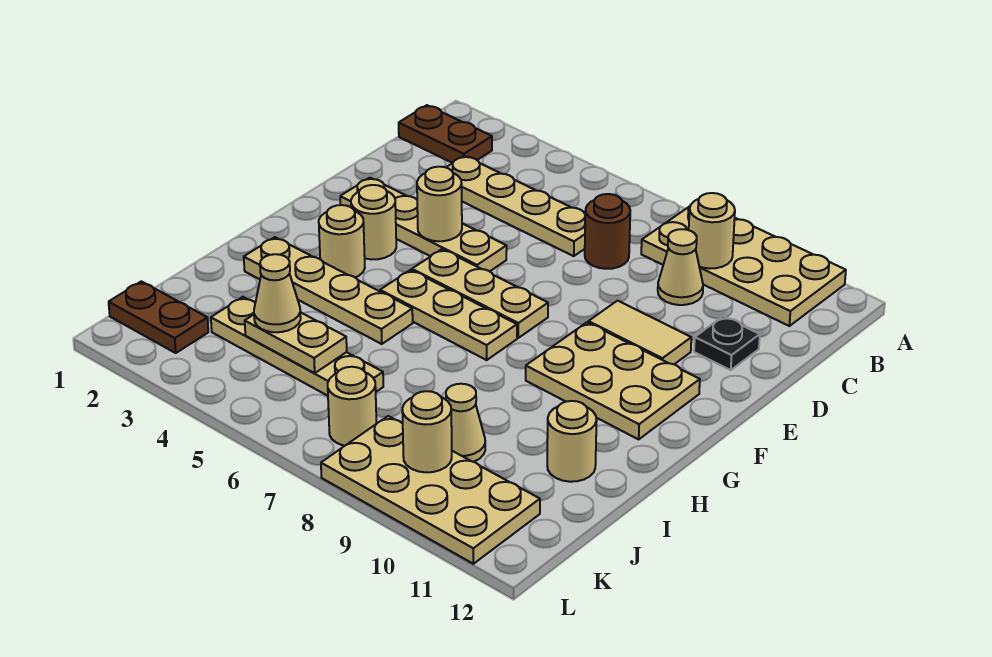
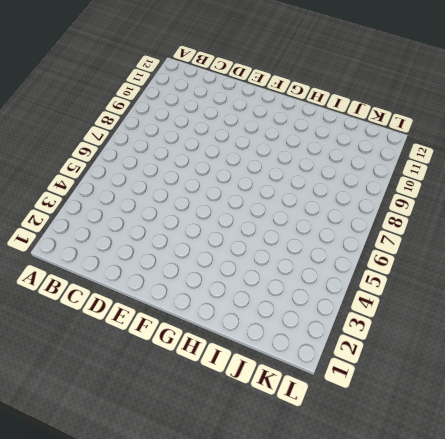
none -> tan 2x4 plate [641,206,846,326]
none -> brown 1x2 plate [399,105,492,163]
none -> tan 1x4 plate [446,156,585,256]

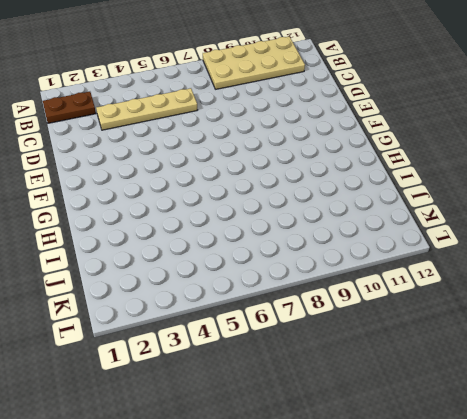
none -> brown 1x1 round brick [585,194,630,269]
none -> tan 1x1 cone [658,229,703,305]
none -> black 1x1 plate [694,316,760,370]

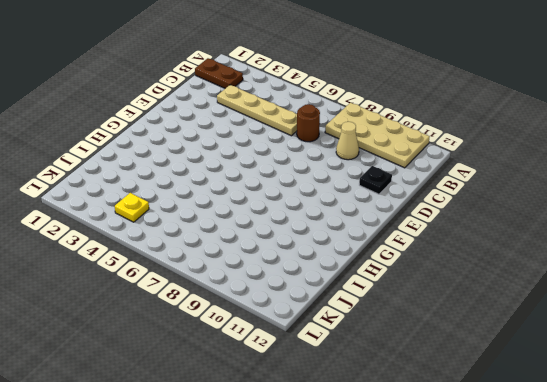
yellow 1x1 plate [115,193,149,222] -> none
none -> tan 1x4 plate [340,178,507,271]
none -> tan 1x2 tile [588,301,691,364]
none -> tan 1x1 round brick [351,185,396,259]

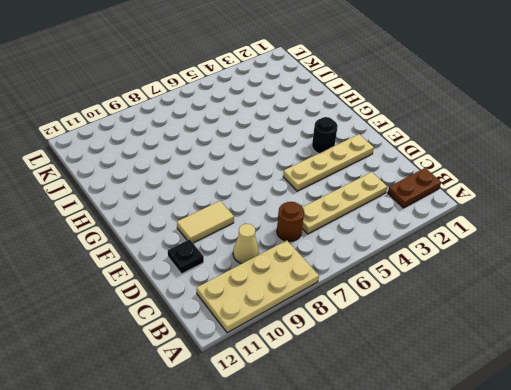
black 1x1 round brick [312,117,338,153] -> tan 1x1 round brick [351,185,396,259]
none -> tan 1x3 plate [412,249,548,338]
none -> tan 2x3 plate [526,322,700,439]
none -> tan 1x1 round brick [319,205,365,278]

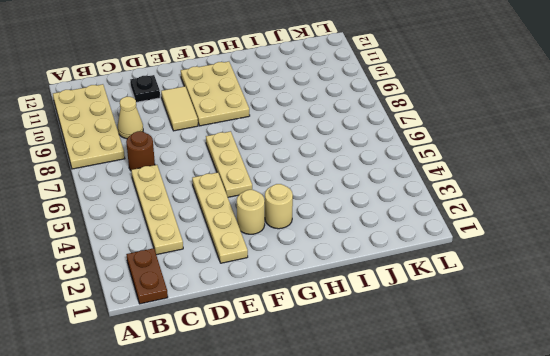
none -> tan 1x3 plate [380,270,517,360]
none -> tan 1x4 plate [244,237,413,344]
none -> tan 1x1 round brick [547,401,597,482]

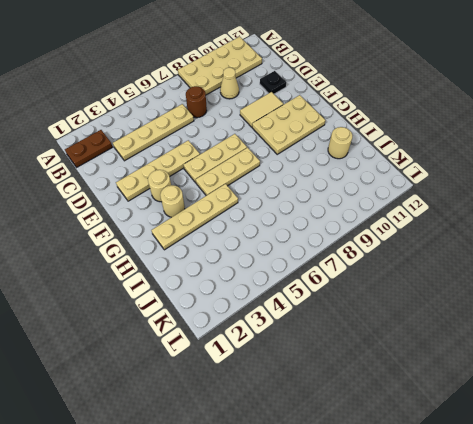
none -> tan 1x4 plate [211,297,383,396]
none -> tan 1x1 cone [446,384,485,462]
none -> brown 1x2 plate [109,281,208,353]

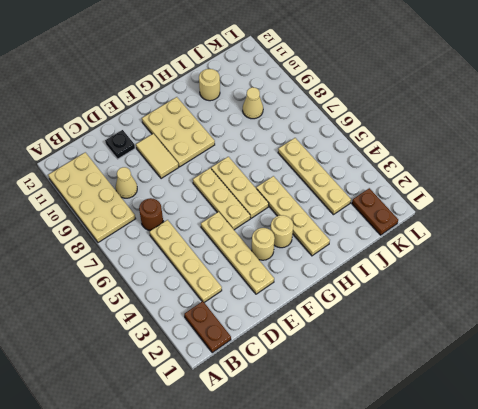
none -> tan 1x1 round brick [328,367,376,446]
none -> tan 2x4 plate [321,416,540,564]
none -> tan 1x1 round brick [689,193,735,269]

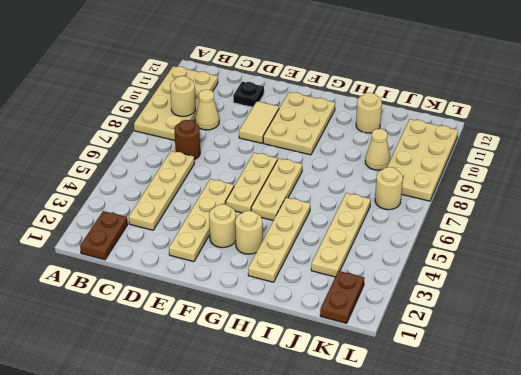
none -> tan 1x1 round brick [417,167,462,241]
none -> tan 1x2 plate [245,312,347,373]
none -> tan 1x1 round brick [402,391,452,472]

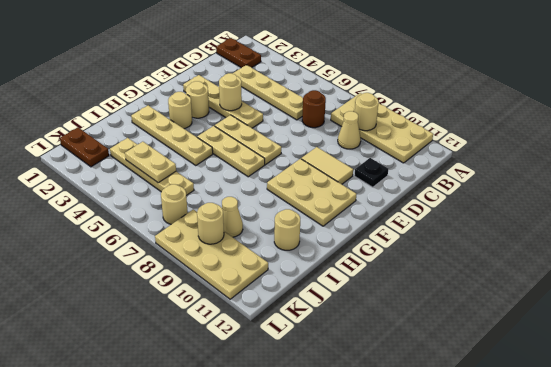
none -> tan 1x1 cone [254,254,301,332]

